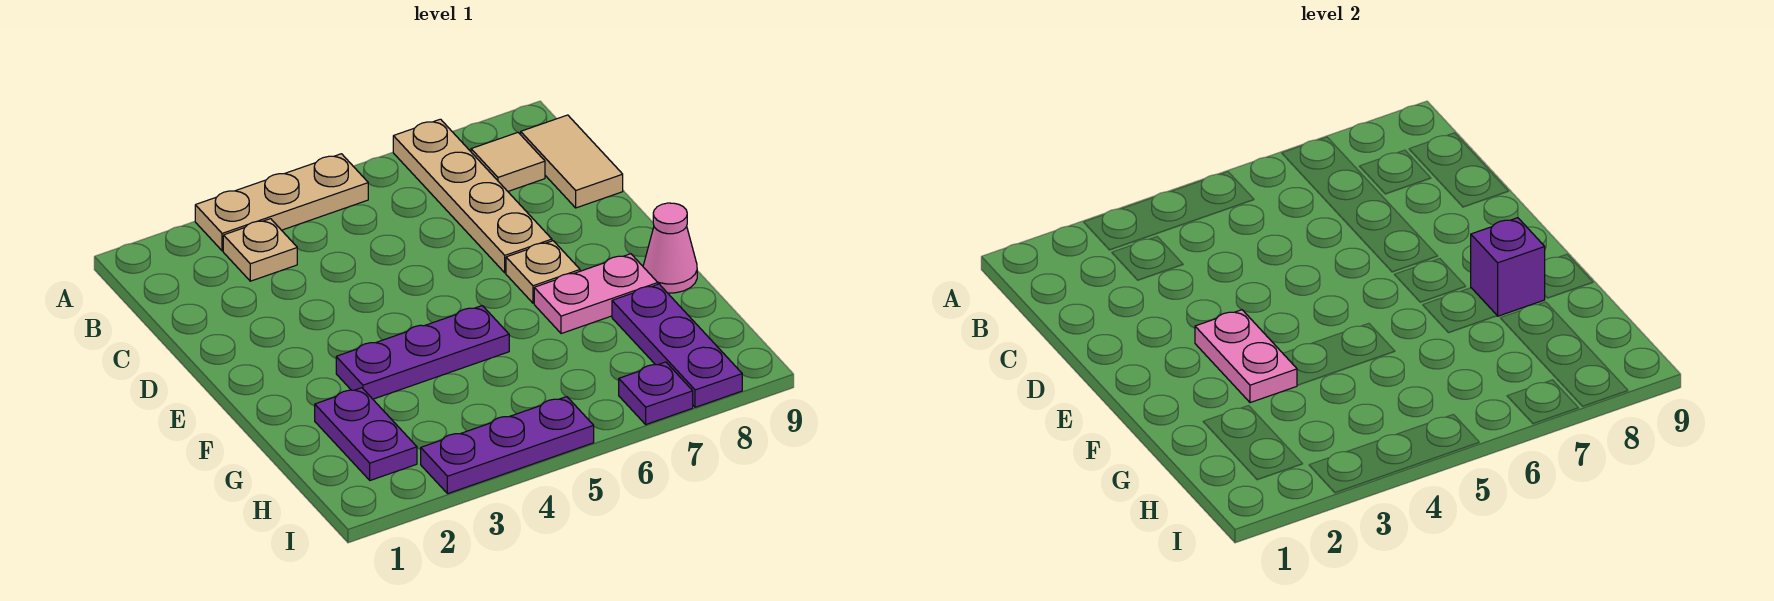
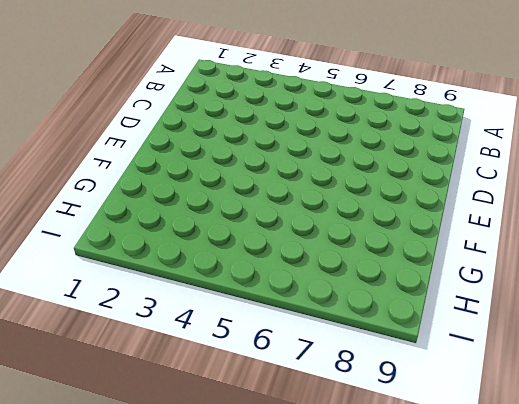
none -> tan 1x3 plate [195,154,368,251]
none -> tan 1x4 plate [393,119,552,273]
none -> tan 1x1 plate [223,219,297,281]

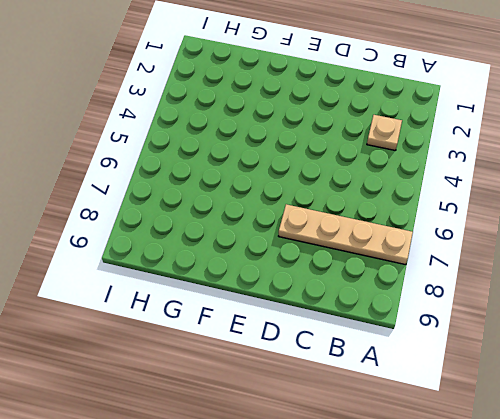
none -> tan 1x3 plate [195,154,368,251]
none -> tan 1x1 tile [471,132,545,191]
none -> tan 1x2 tile [521,115,623,208]

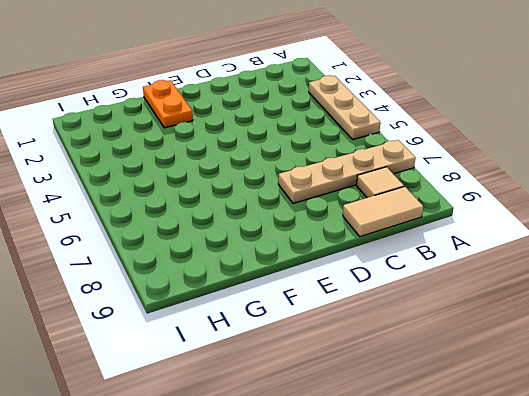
orange 1x2 plate [143,80,193,128] -> none
none -> tan 1x1 plate [223,219,297,281]
none -> tan 1x1 plate [506,241,580,303]
none -> purple 1x3 plate [336,306,509,399]

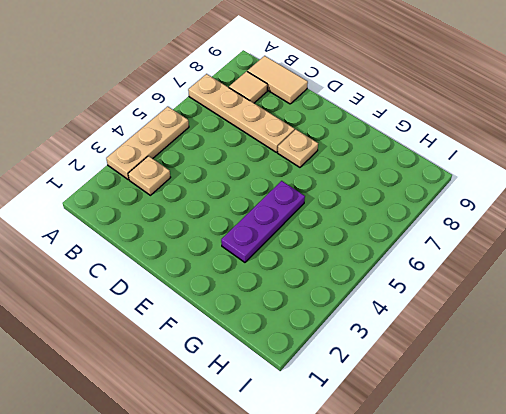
none -> pink 1x2 plate [534,254,658,334]
none -> pink 1x1 cone [643,203,697,293]
none -> purple 1x2 plate [315,388,417,480]

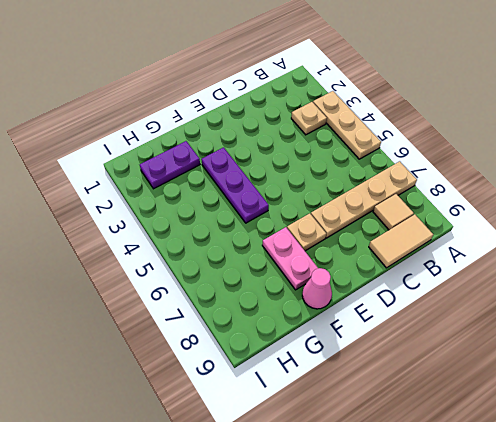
none -> purple 1x3 plate [612,284,742,407]
none -> purple 1x3 plate [421,397,594,494]
none -> purple 1x1 plate [619,362,693,424]

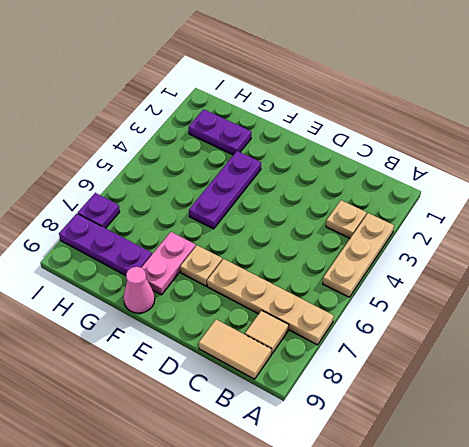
none -> purple 1x3 plate [421,397,594,494]
none -> pink 1x2 plate [1195,310,1297,403]
none -> purple 1x1 brick [1471,218,1545,316]

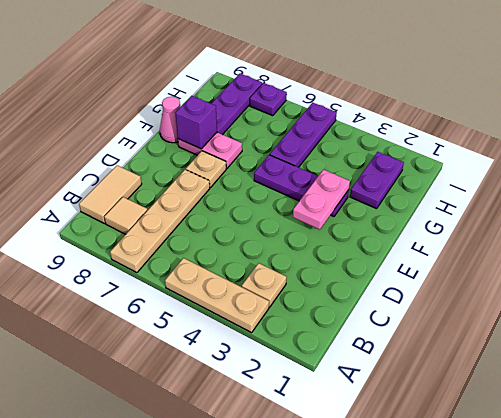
purple 1x3 plate [270,103,337,167] -> purple 1x3 plate turned to [421,397,594,494]

